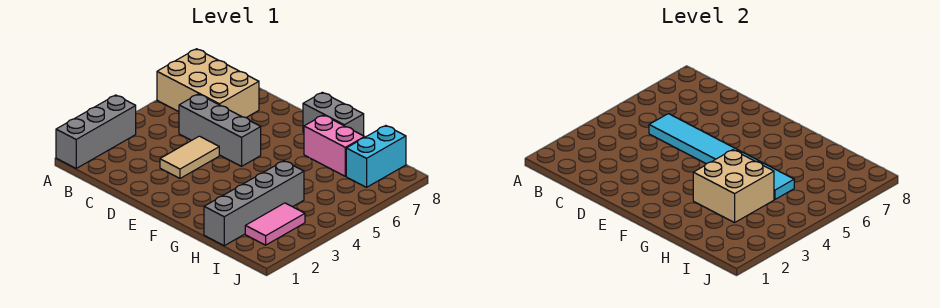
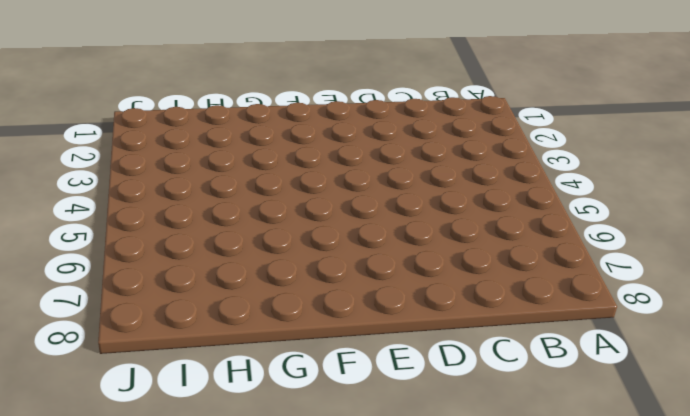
none -> grey 1x3 brick [56,95,136,168]
none -> tan 2x3 brick [157,49,259,118]

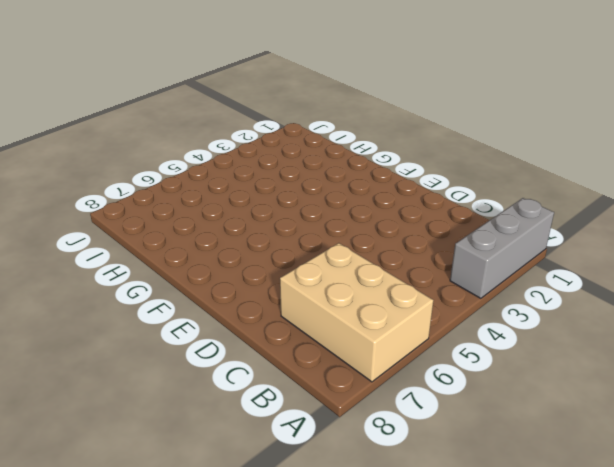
none -> grey 1x3 brick [179,94,261,166]
none -> tan 1x2 tile [160,136,219,178]

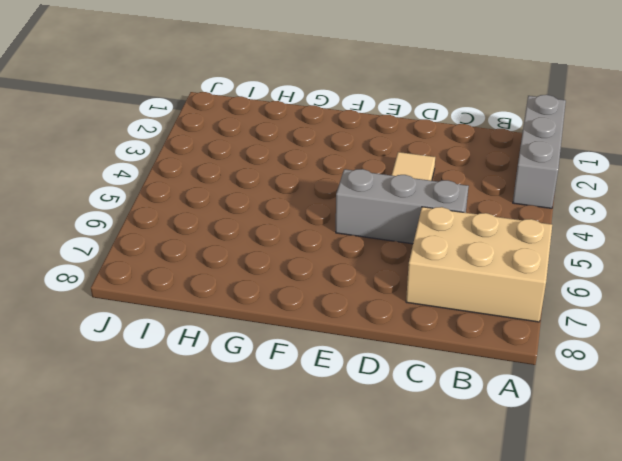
none -> grey 1x2 brick [303,92,364,136]
none -> pink 1x2 brick [304,115,365,176]

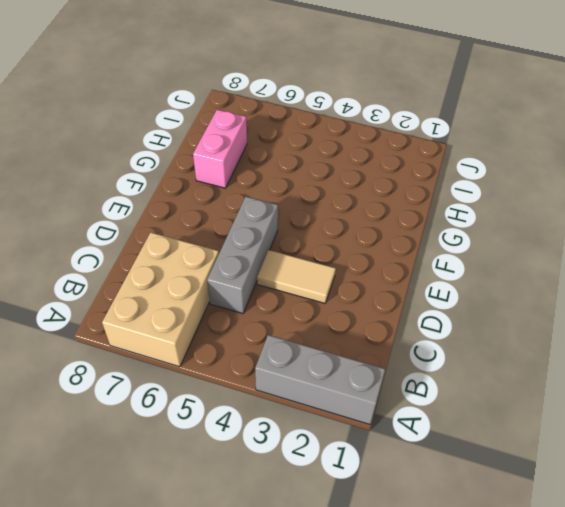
none -> grey 1x2 brick [303,92,364,136]
none -> grey 1x4 brick [204,161,304,246]

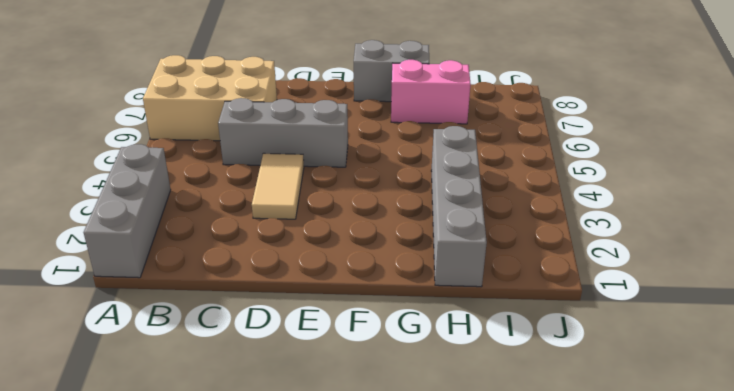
none -> pink 1x2 tile [245,203,305,245]
none -> cyan 1x2 brick [346,126,406,187]

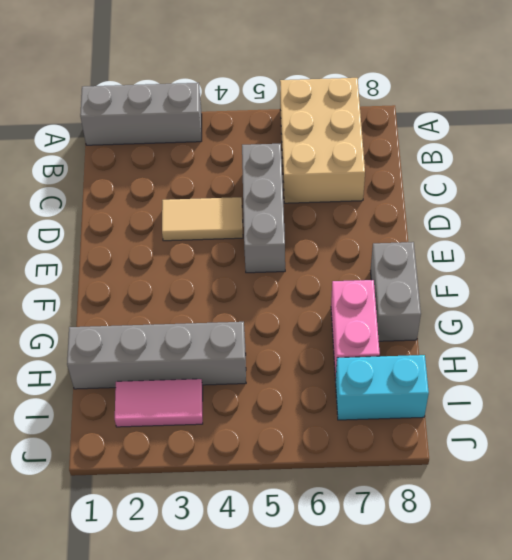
none -> cyan 1x6 tile [649,114,794,199]
none -> tan 2x2 brick [693,150,774,223]

